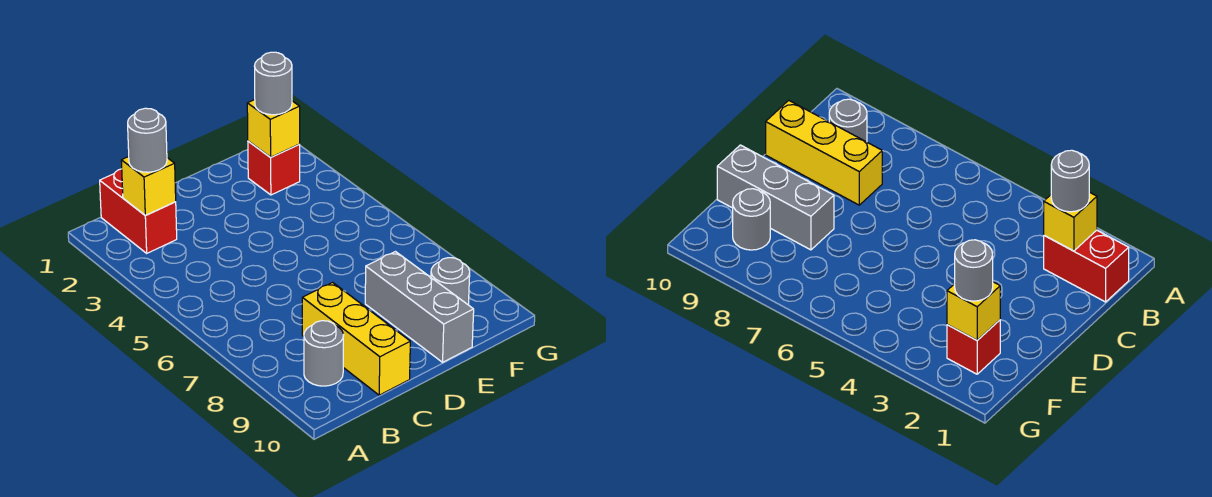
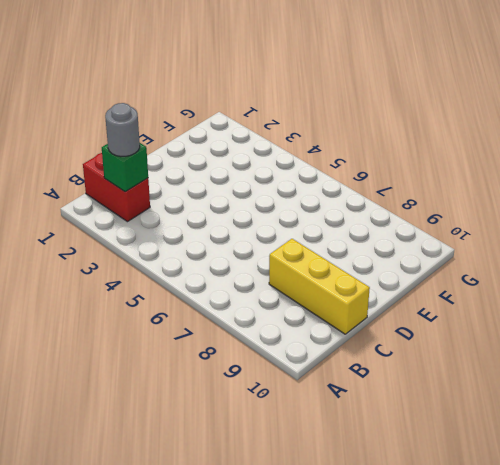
green 1x1 brick [102,143,148,192] -> yellow 1x1 brick [121,157,176,216]
none -> grey 1x1 round brick [304,321,344,386]
none -> grey 1x3 brick [365,252,474,362]

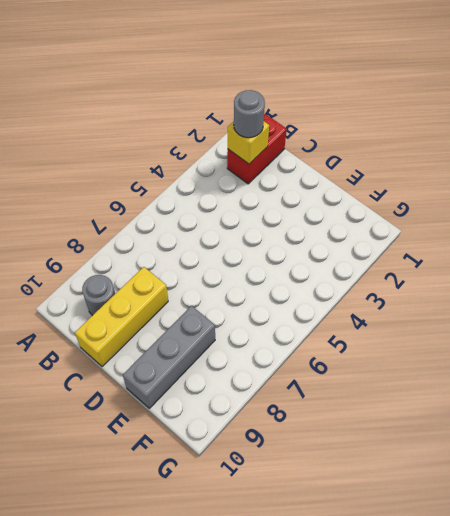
none -> red 1x1 brick [248,141,300,195]
none -> grey 1x1 round brick [431,258,470,304]

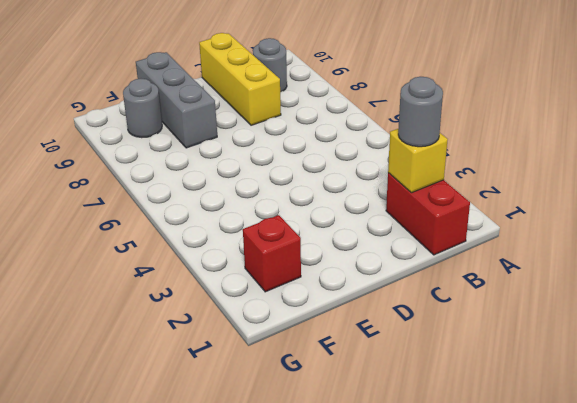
none -> yellow 1x1 brick [247,100,300,157]
none -> grey 1x1 round brick [255,52,292,115]

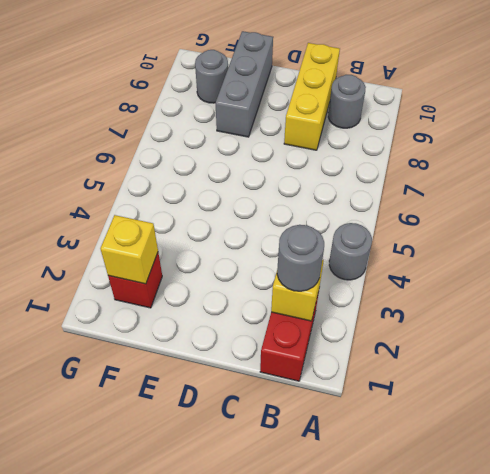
grey 1x1 round brick [329,223,372,280] -> grey 1x1 round brick moved to [255,52,292,115]

